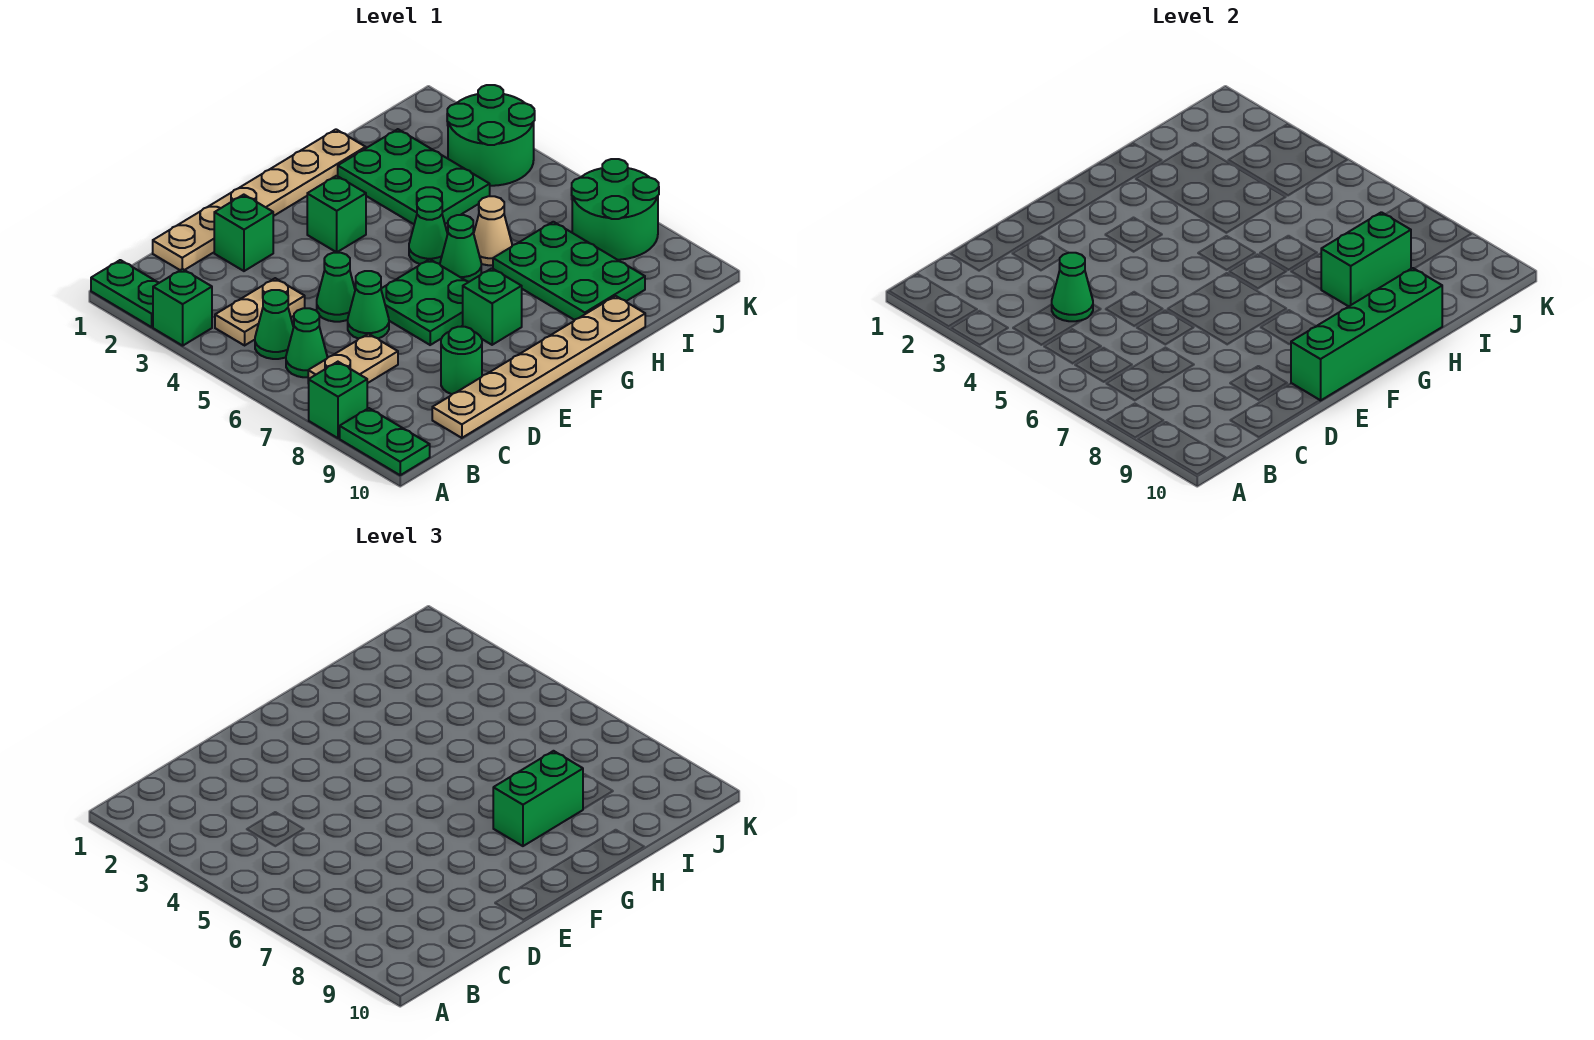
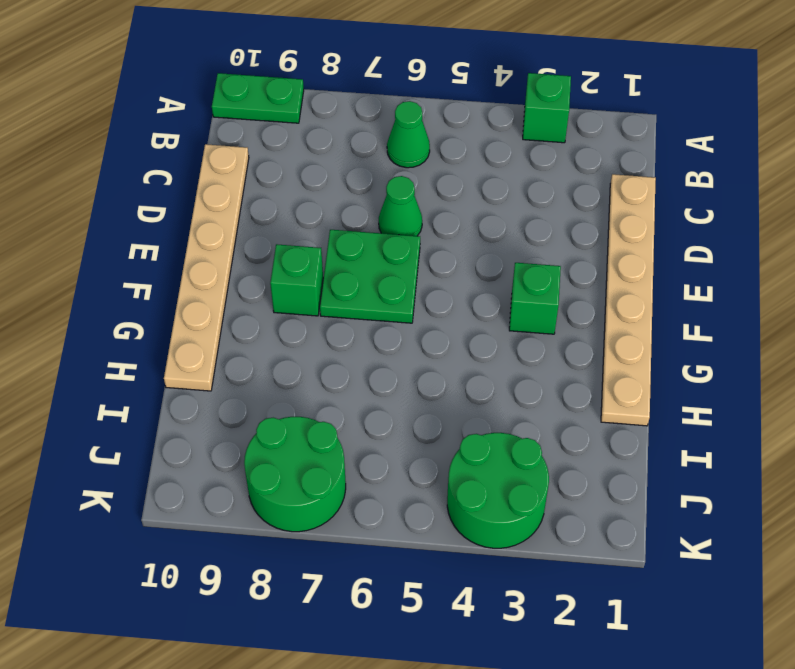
none -> green 1x2 plate [91,260,159,327]
none -> green 1x1 brick [309,362,367,438]
none -> tan 1x2 plate [215,278,305,345]

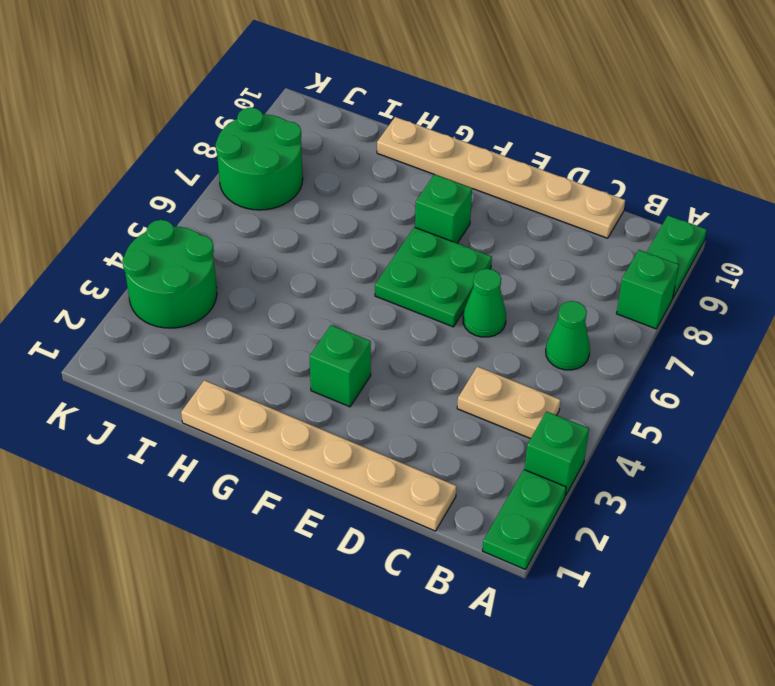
none -> green 1x1 cone [255,290,294,359]
none -> tan 1x2 plate [308,334,398,383]
none -> green 1x1 brick [214,195,273,271]

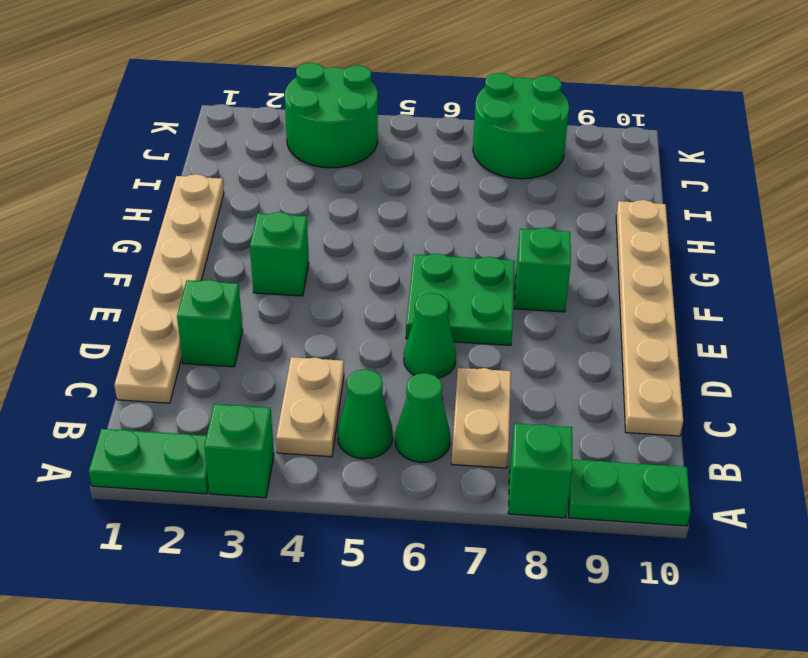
none -> green 1x1 cone [317,253,355,322]
none -> green 1x1 round brick [441,327,482,394]
none -> green 1x1 cone [409,197,448,264]

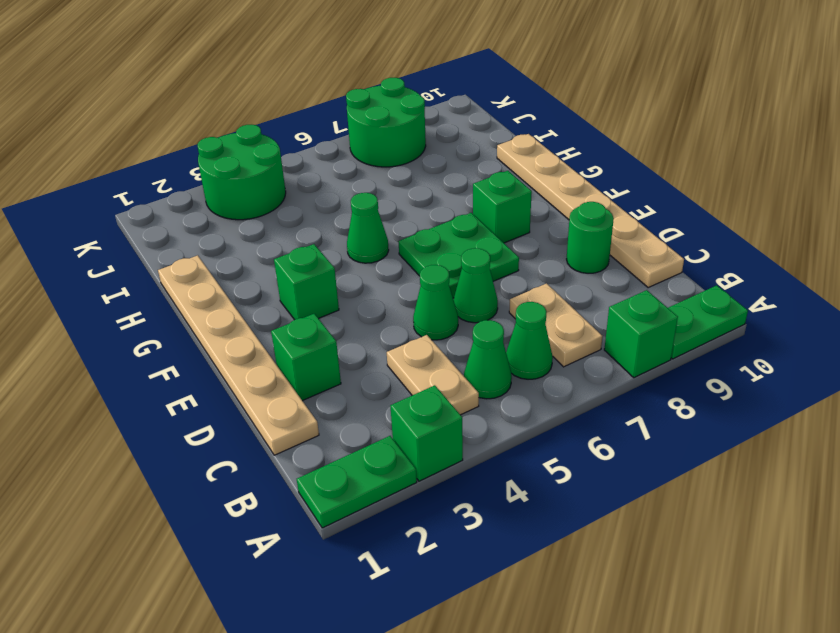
none -> green 1x1 cone [440,215,481,282]
none -> green 2x3 plate [338,129,490,224]
none -> tan 1x1 cone [474,196,512,265]

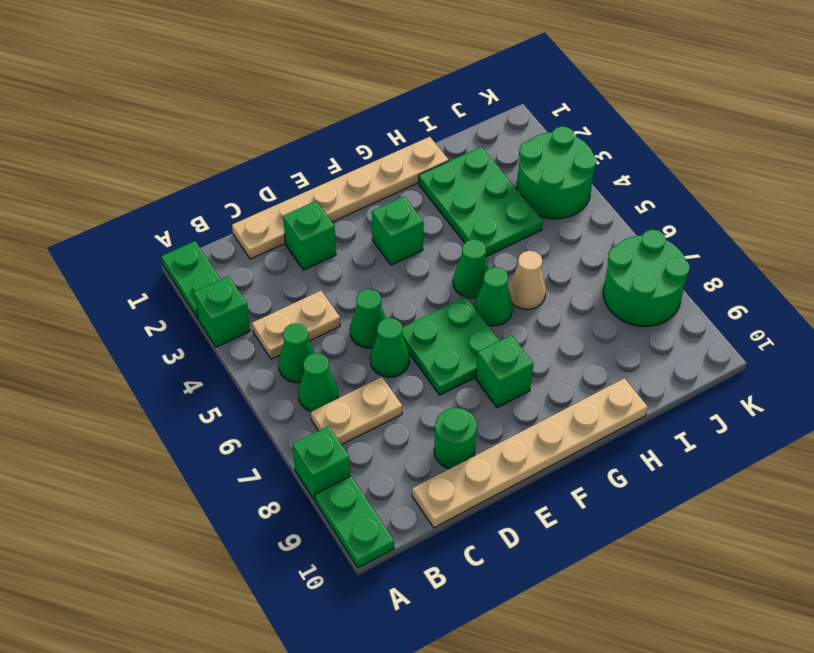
none -> green 2x3 plate [493,222,645,320]
none -> green 1x1 cone [1052,253,1093,321]
none -> green 1x4 brick [1291,268,1442,401]

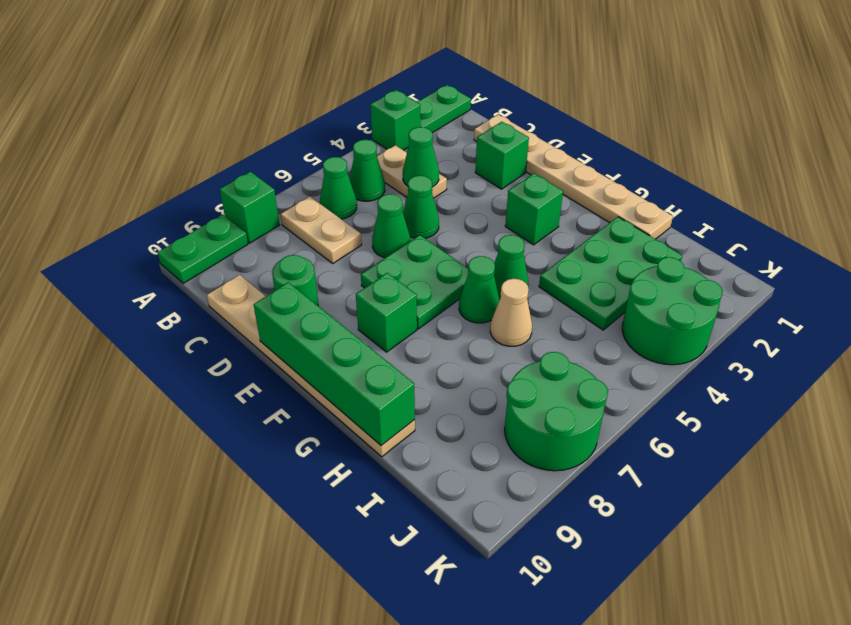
none -> green 2x3 plate [493,222,645,320]
none -> green 1x2 brick [1321,212,1411,307]
none -> green 1x2 brick [493,751,583,846]

